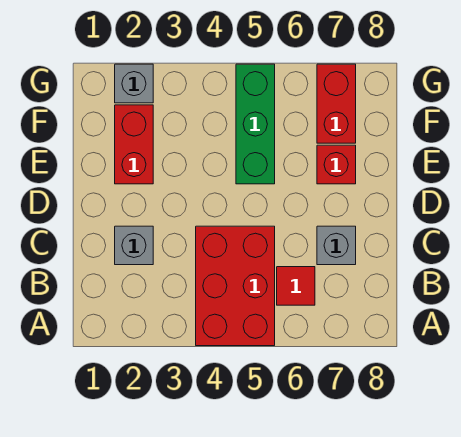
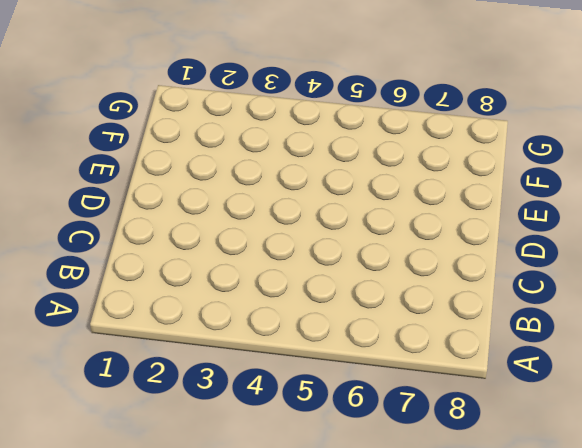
none -> red 2x3 brick [196,226,275,346]
none -> red 1x1 tile [277,267,315,305]

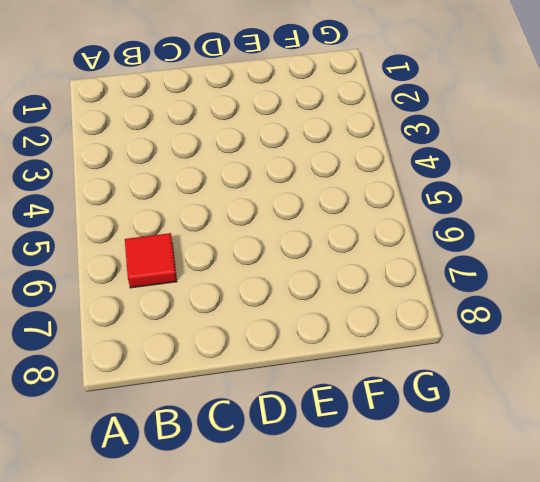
none -> red 2x3 brick [196,226,275,346]
none -> grey 1x1 brick [115,226,153,265]

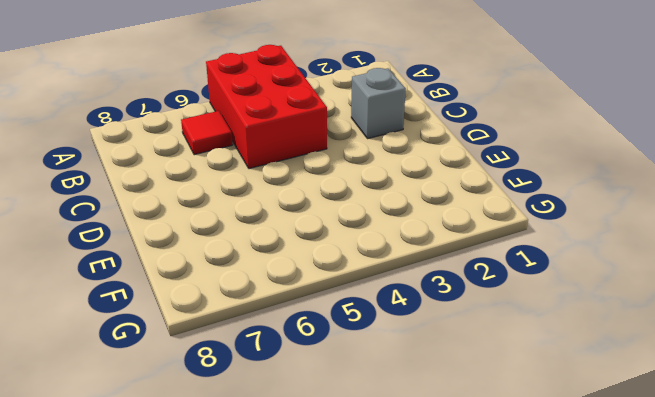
none -> grey 1x1 brick [317,226,356,265]
none -> red 1x2 brick [115,105,153,184]

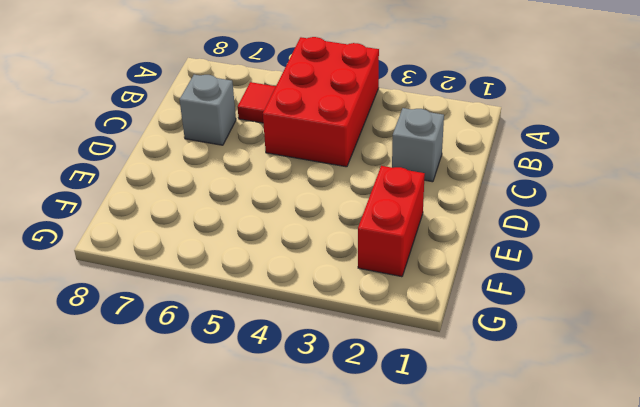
none -> green 1x3 brick [236,64,275,184]
none -> red 1x1 brick [317,145,356,184]

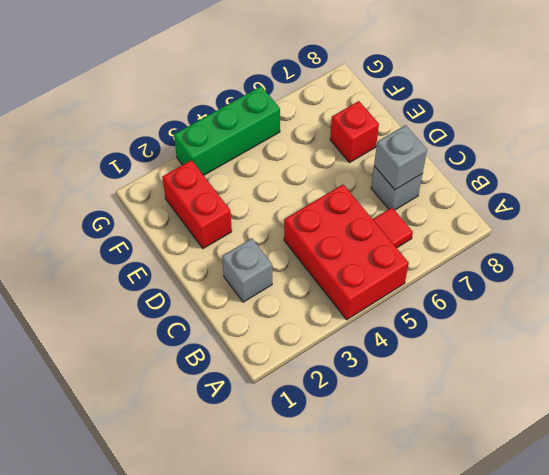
grey 1x1 brick [374,125,427,190] -> grey 1x1 brick moved to [115,64,153,103]
green 1x3 brick [174,86,280,175] -> green 1x3 brick turned to [236,64,275,184]
none -> red 1x2 brick [317,64,356,143]

